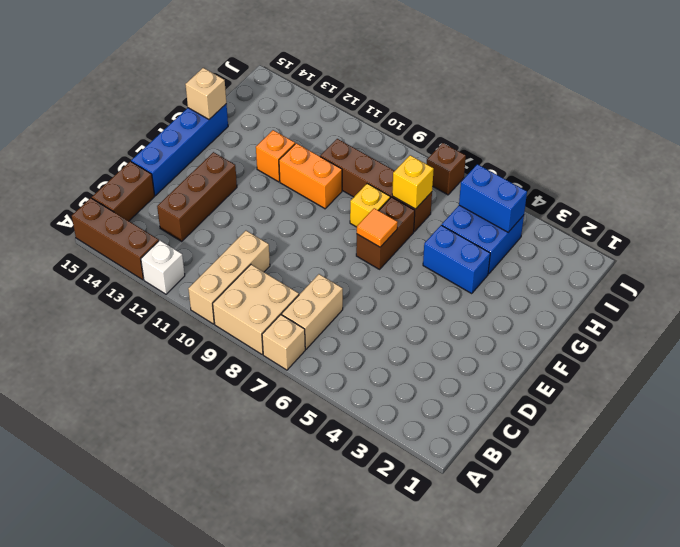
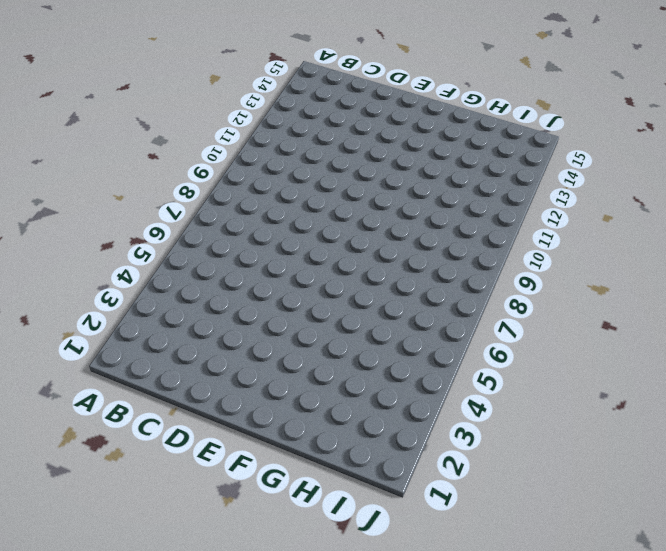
none -> tan 1x1 brick [262,315,305,370]
none -> tan 2x2 brick [213,265,299,354]
none -> tan 1x3 brick [188,231,270,324]

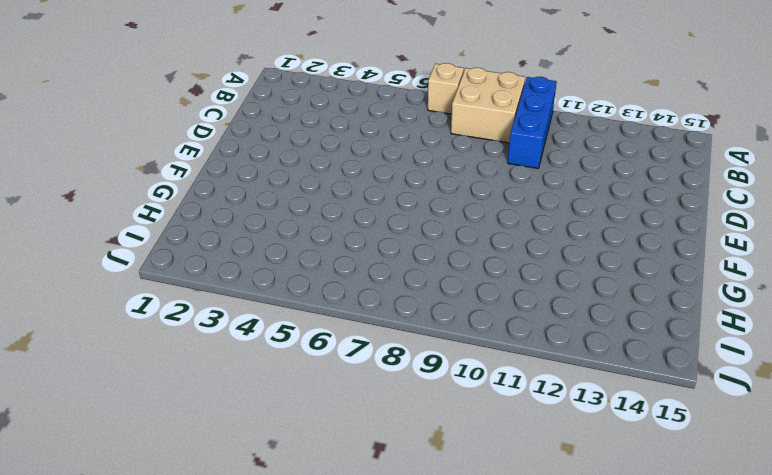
blue 1x3 brick [508,77,557,168] -> tan 1x3 brick [188,231,270,324]
none -> white 1x1 brick [141,240,185,294]
none -> brown 1x3 brick [72,198,159,280]
none -> tan 1x2 brick [282,274,343,349]

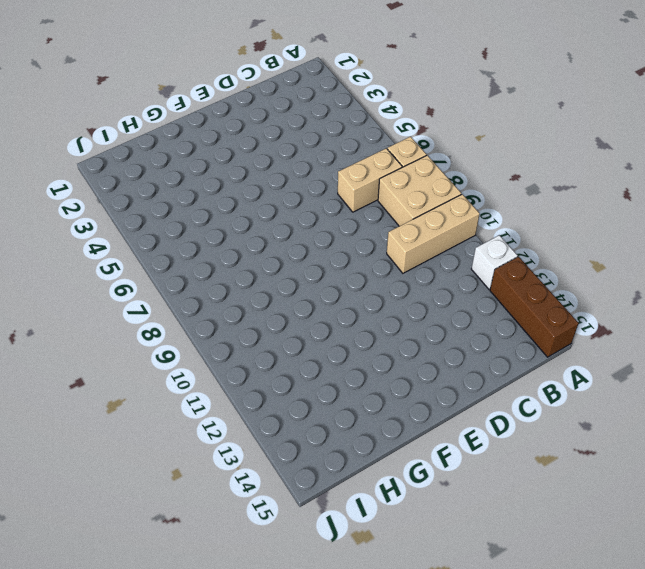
none -> brown 1x2 brick [92,161,155,221]
none -> brown 1x3 brick [157,152,237,241]
none -> blue 1x4 brick [131,104,228,196]

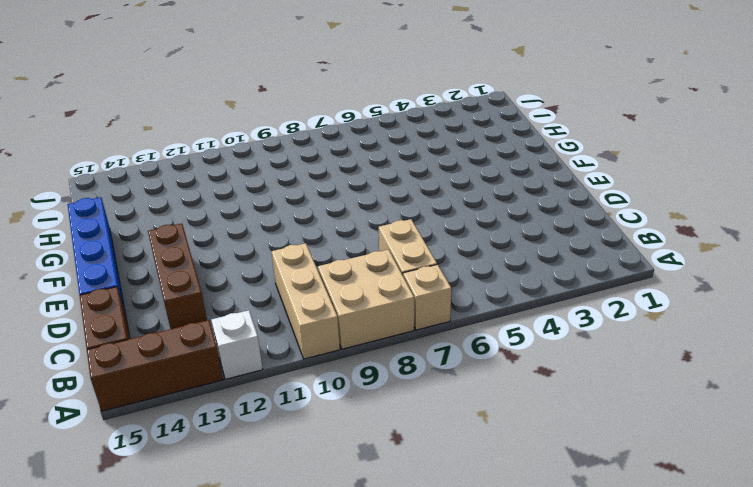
none -> brown 1x2 brick [356,197,415,269]
none -> blue 1x2 brick [423,225,490,293]
none -> yellow 1x1 brick [350,183,390,227]

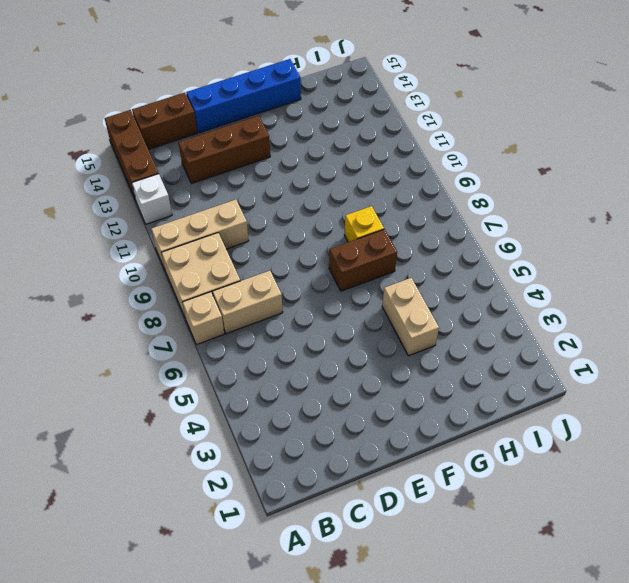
tan 1x2 brick [382,278,439,356] -> blue 1x2 brick [423,225,490,293]
none -> orange 1x2 brick [279,143,342,209]
none -> orange 1x1 brick [256,130,295,182]
none -> blue 2x2 brick [442,205,524,274]

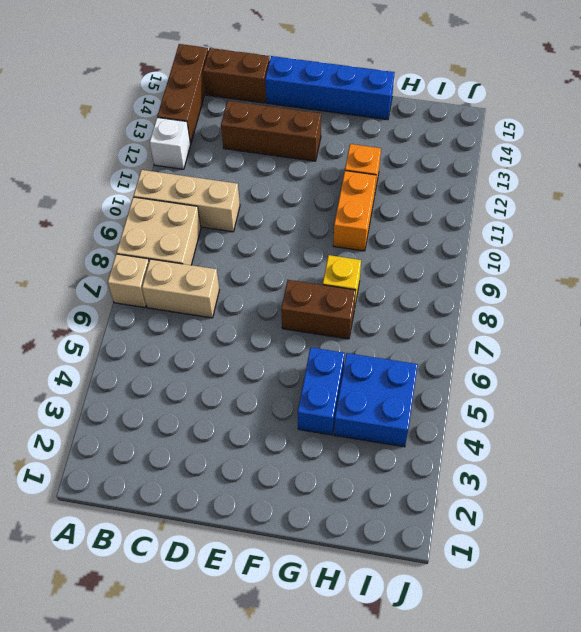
none -> brown 1x4 brick [320,139,432,231]
none -> brown 1x1 brick [427,143,466,195]
none -> orange 1x1 tile [357,208,398,247]

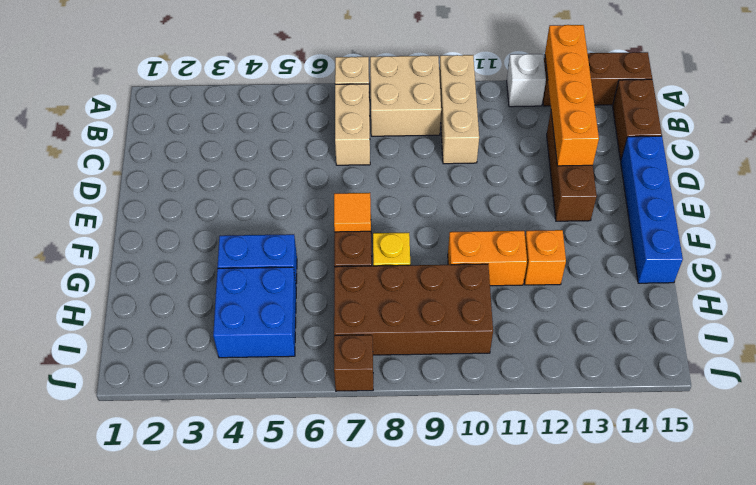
orange 1x4 brick [545,25,599,166] -> none
brown 2x4 brick [334,264,493,355] -> brown 1x4 brick [320,139,432,231]
none -> tan 1x1 brick [185,68,226,119]
none -> yellow 1x1 brick [392,155,434,209]
none -> blue 1x2 brick [459,164,527,232]

